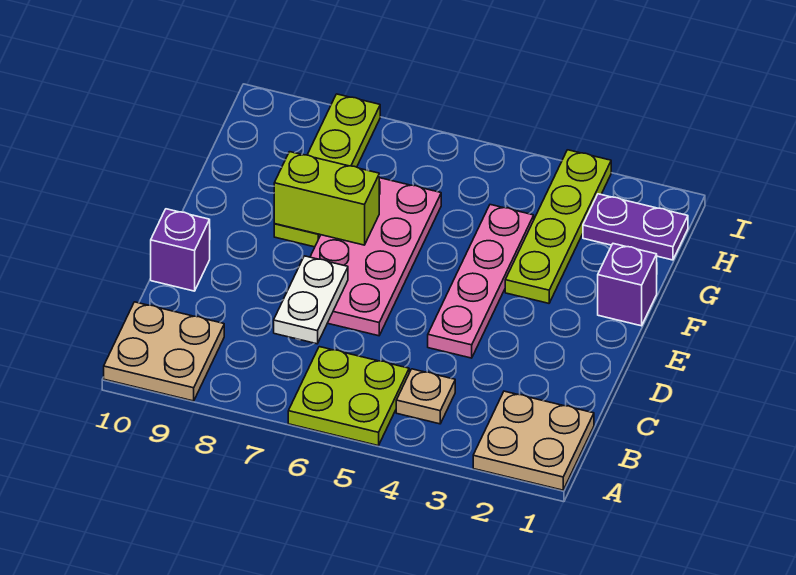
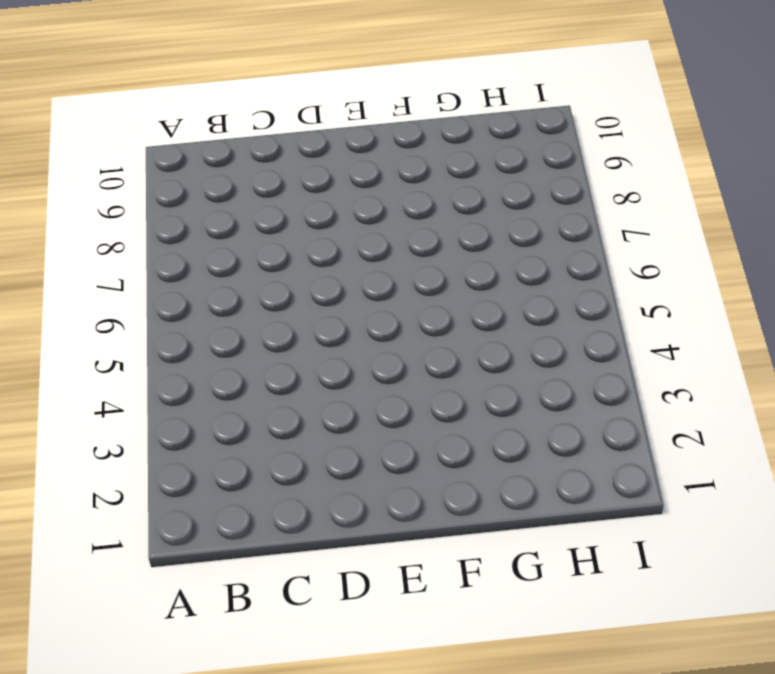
none -> tan 2x2 plate [473,391,594,490]
none -> lime 2x2 plate [288,347,409,446]
none -> tan 2x2 plate [104,302,224,401]

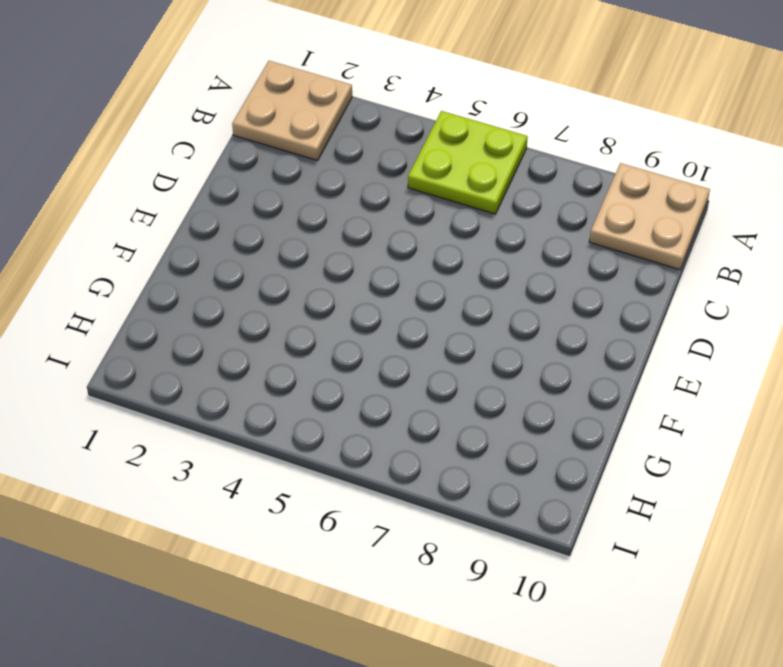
none -> tan 1x1 plate [396,369,455,424]
none -> pink 1x4 plate [428,205,534,358]
none -> pink 2x4 plate [310,178,441,336]

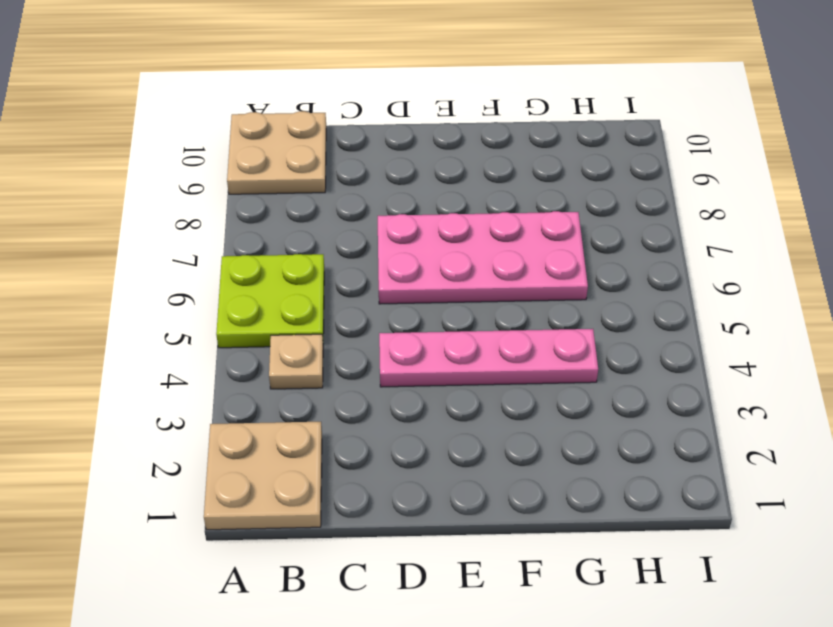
none -> purple 1x1 brick [151,209,210,291]
none -> purple 1x1 brick [598,244,657,326]
none -> lime 1x4 plate [505,150,611,303]

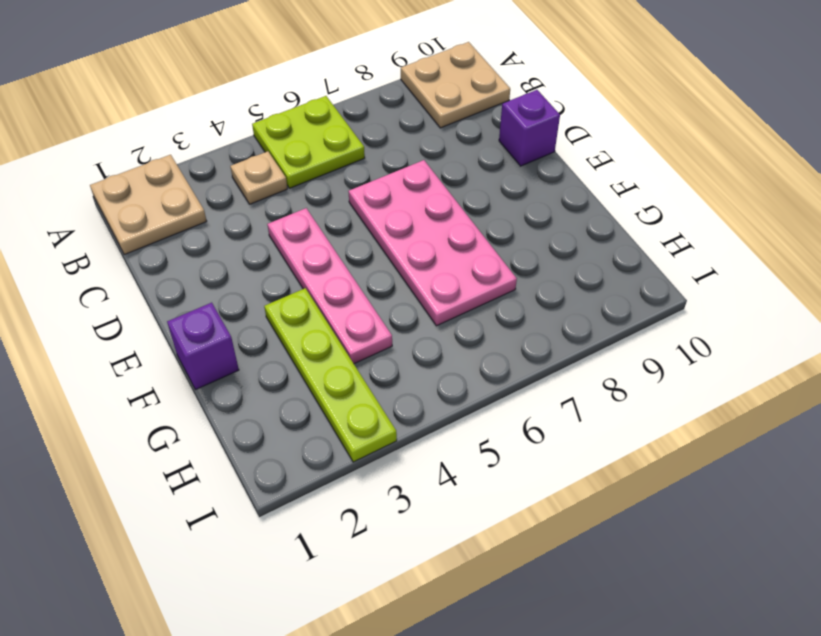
none -> lime 1x4 plate [274,94,380,247]
none -> purple 1x2 plate [583,194,688,260]
none -> white 1x2 plate [274,256,348,344]

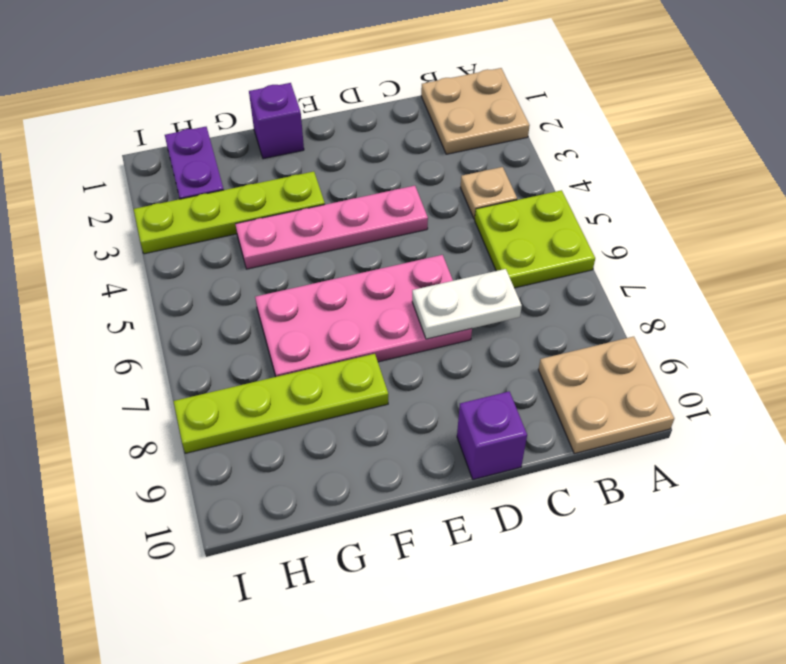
none -> lime 1x2 brick [274,152,379,245]

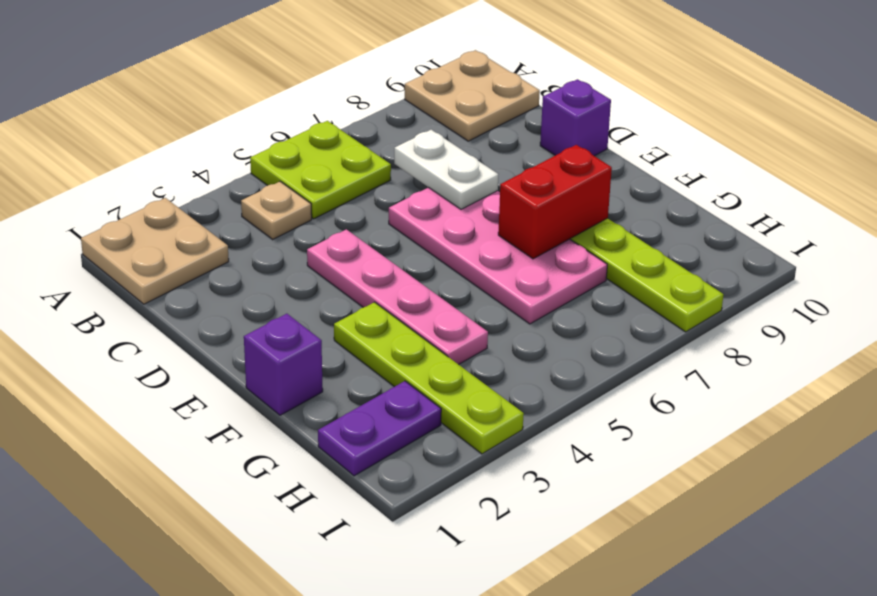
red 1x2 brick [498,145,612,259] -> lime 1x2 brick [274,152,379,245]

